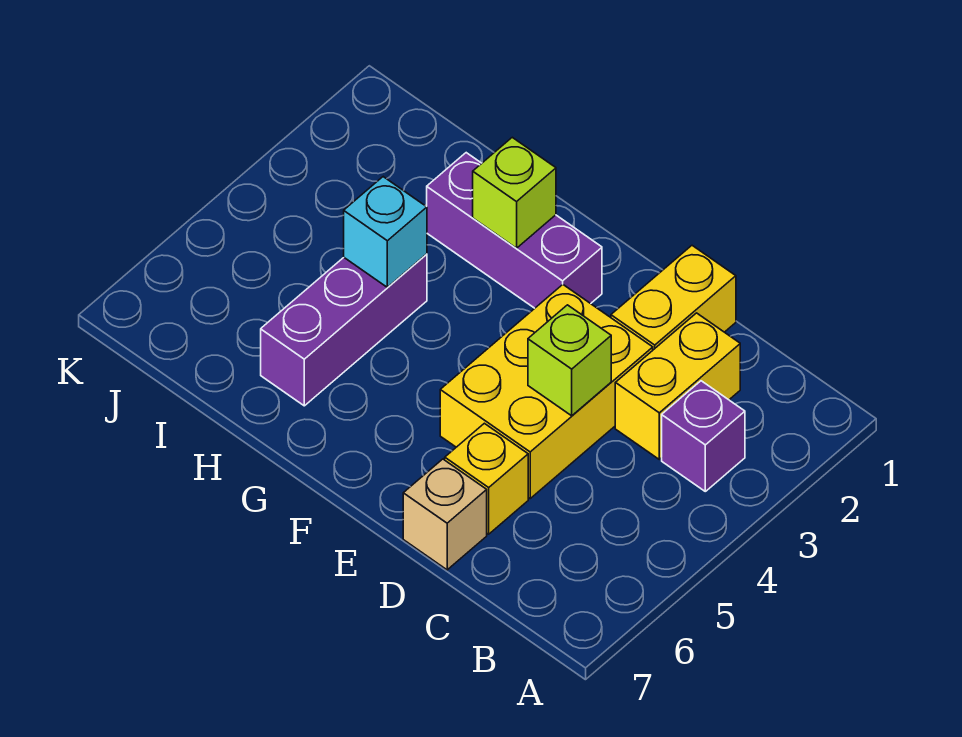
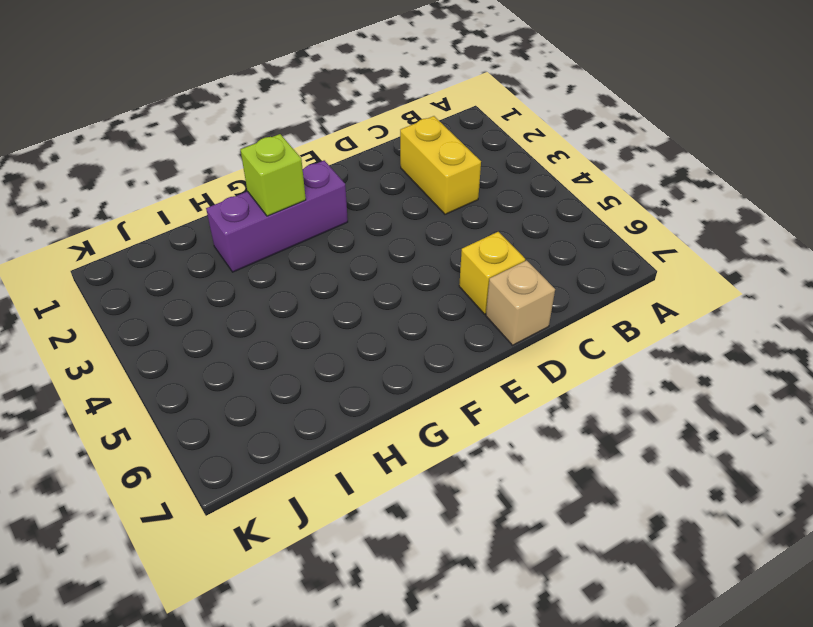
none -> purple 1x1 brick [662,381,745,491]
none -> yellow 1x2 brick [611,246,736,350]

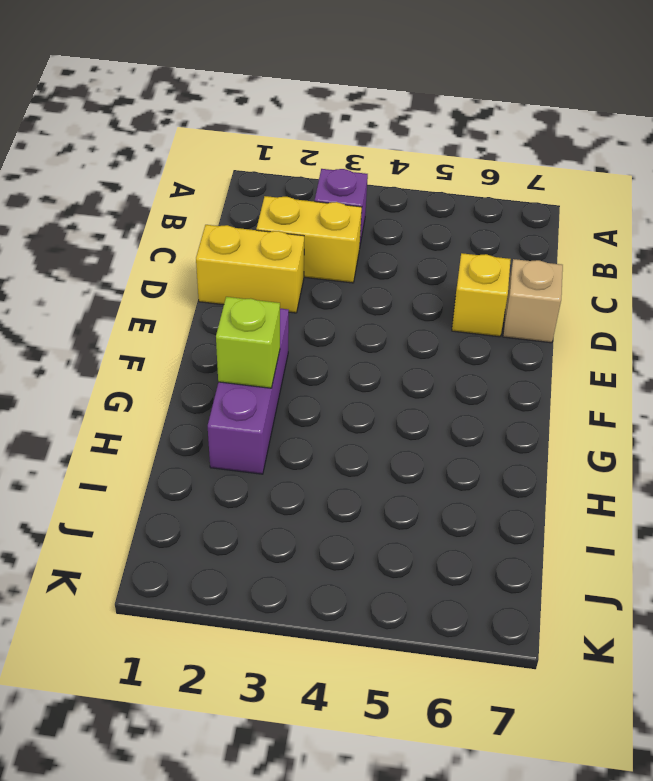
none -> yellow 2x3 brick [440,285,653,498]
none -> purple 1x3 brick [261,254,427,406]

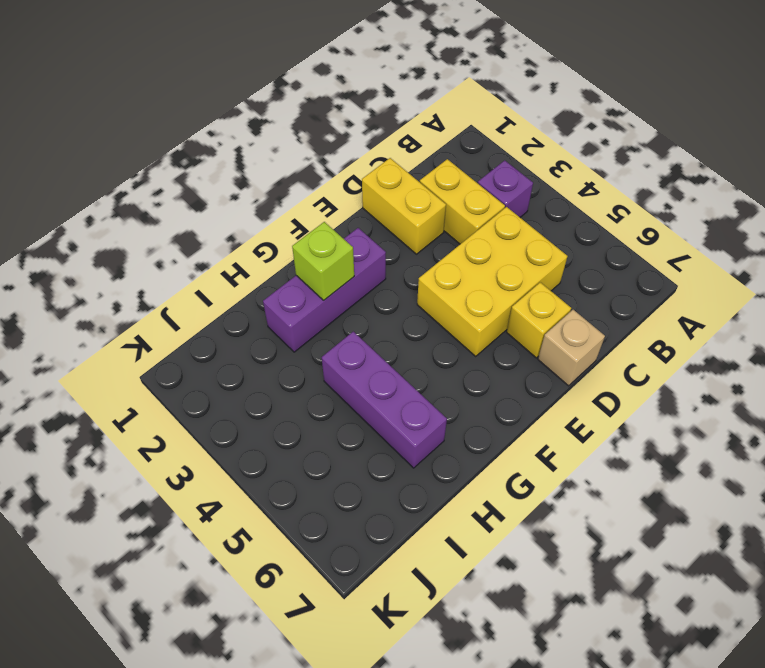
yellow 2x3 brick [417,207,568,356] -> yellow 2x3 brick turned to [440,285,653,498]
none -> lime 1x1 brick [528,305,611,416]
none -> cyan 1x1 brick [344,177,427,287]

